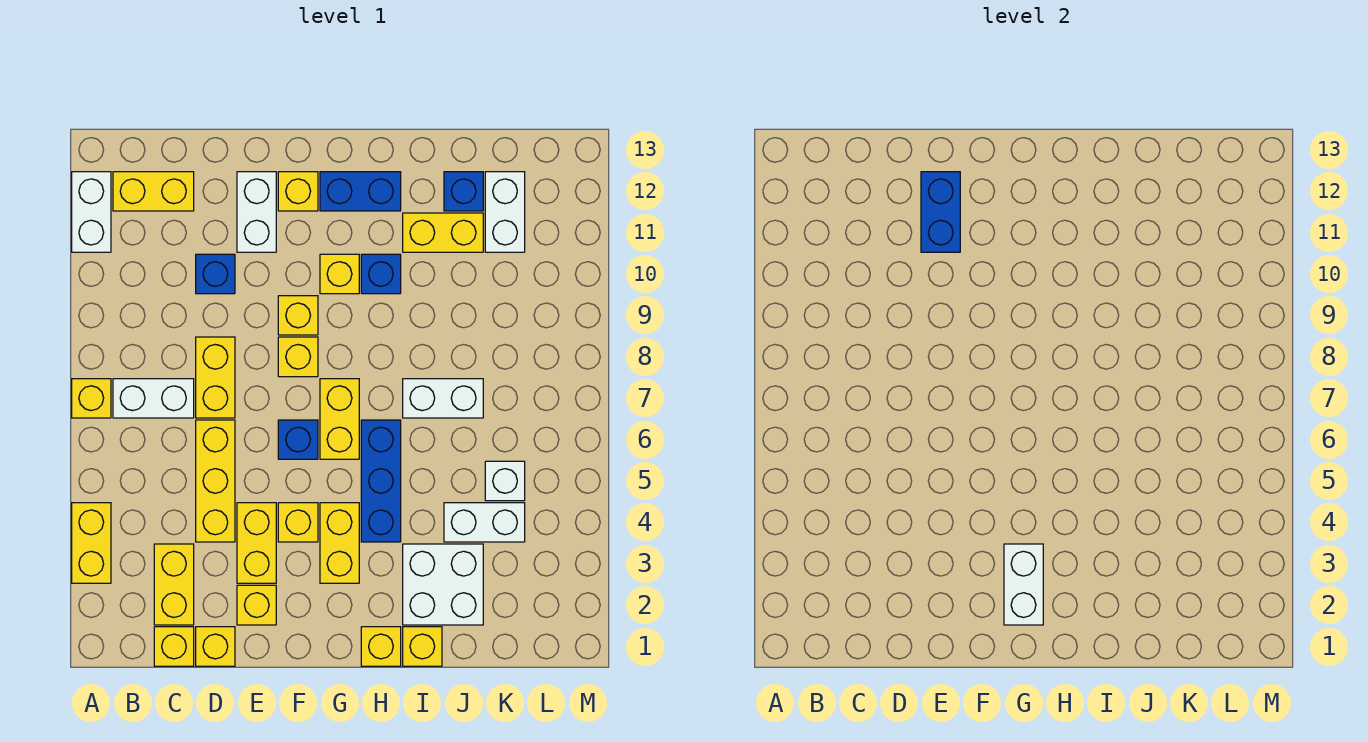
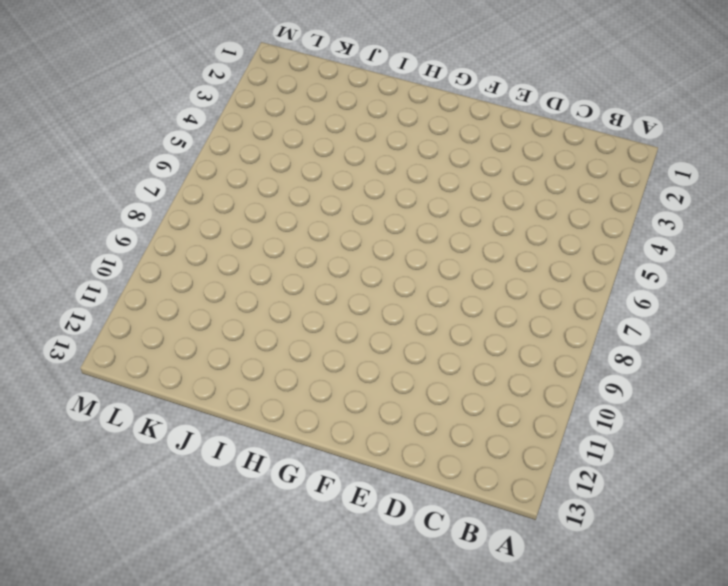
none -> yellow 1x2 brick [72,503,111,583]
none -> yellow 1x1 brick [72,379,111,418]
none -> white 1x2 brick [72,172,111,252]
none -> white 1x2 brick [113,379,194,418]

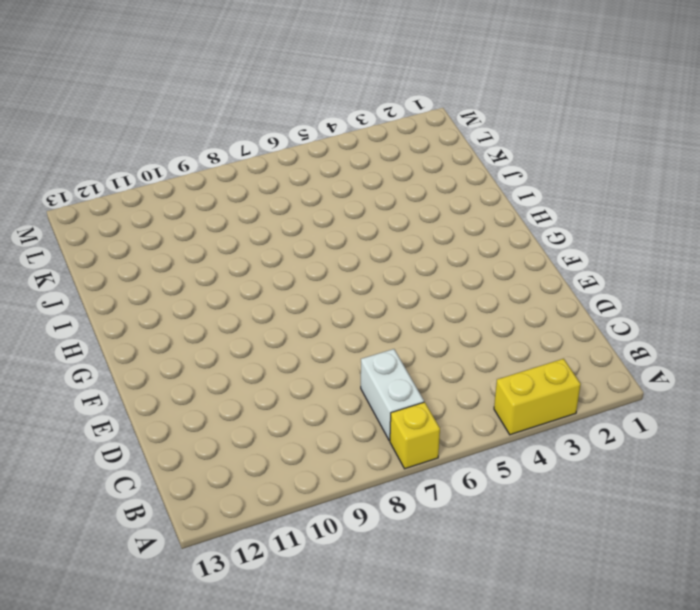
none -> white 1x2 brick [72,172,111,252]
none -> yellow 1x2 brick [113,172,194,211]
none -> yellow 1x1 brick [154,627,194,666]
none -> yellow 1x2 brick [154,544,194,625]

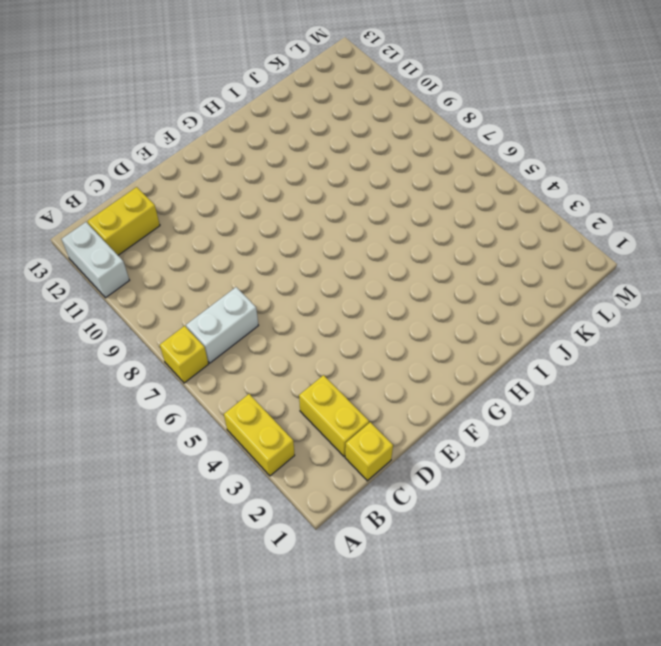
none -> yellow 1x1 brick [196,627,235,666]
none -> yellow 1x3 brick [196,420,235,542]
none -> yellow 1x2 brick [196,337,235,418]
none -> blue 1x1 brick [196,254,235,294]

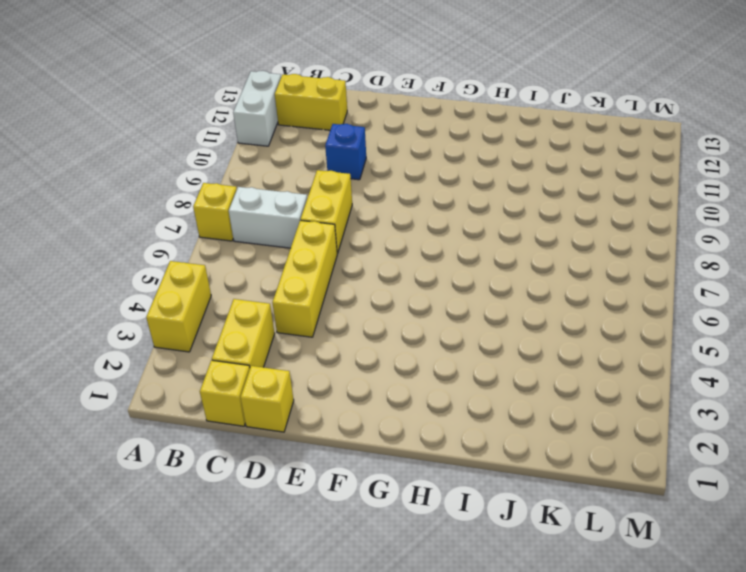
none -> yellow 1x1 brick [237,585,276,625]
none -> yellow 1x2 brick [237,503,276,583]
none -> white 1x2 brick [237,172,276,252]
none -> yellow 1x1 brick [278,503,318,542]

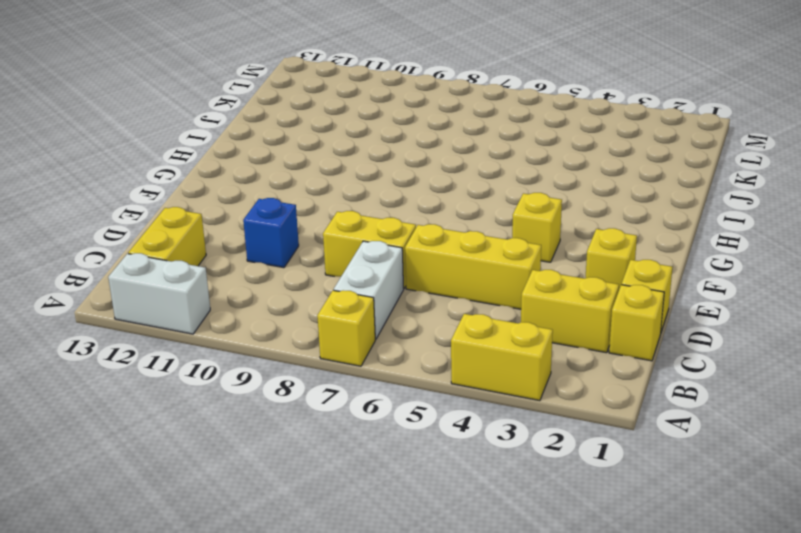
none -> yellow 1x2 brick [237,503,276,583]
none -> white 1x2 brick [237,172,276,252]
none -> blue 1x1 brick [278,420,318,459]
none -> yellow 1x1 brick [278,337,318,377]

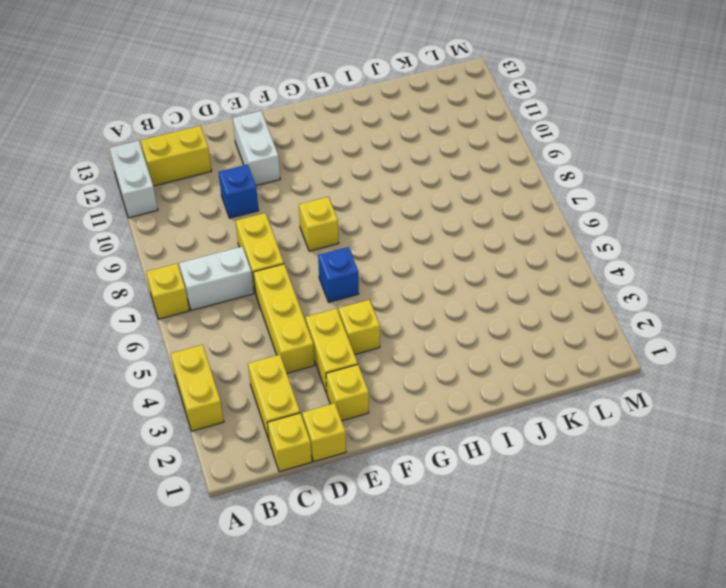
none -> yellow 1x1 brick [278,296,318,335]
none -> yellow 1x1 brick [278,172,318,211]
none -> yellow 1x2 brick [320,503,359,583]
none -> yellow 1x2 brick [320,379,359,459]

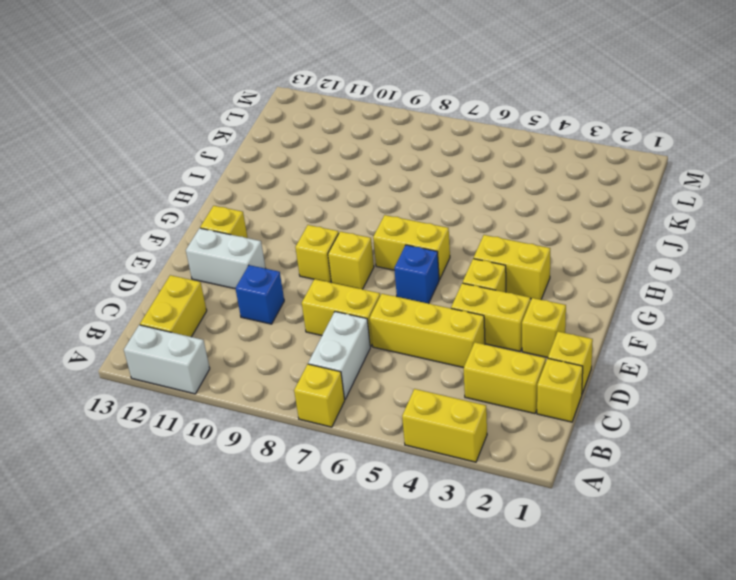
none -> yellow 1x1 brick [320,254,359,294]
none -> blue 1x2 brick [320,172,401,211]
none -> yellow 1x1 brick [361,627,401,666]
none -> blue 1x3 brick [361,420,401,542]

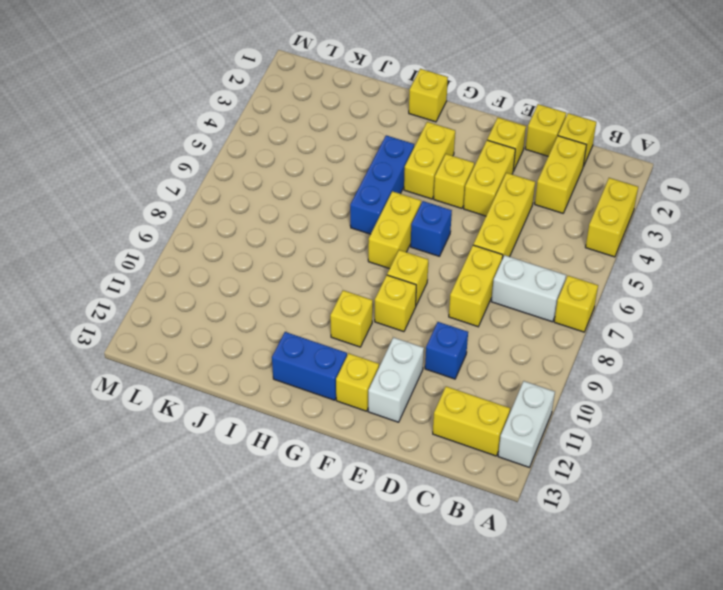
none -> blue 1x1 brick [361,254,401,294]
none -> yellow 1x1 brick [403,627,442,666]
none -> white 2x2 brick [403,544,483,625]
none -> white 1x2 brick [403,379,483,418]

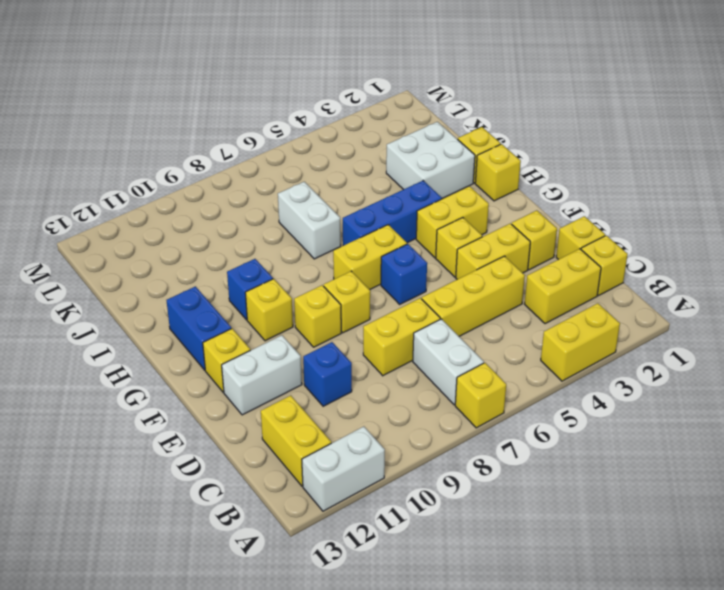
none -> yellow 1x2 brick [403,213,483,252]
none -> white 1x2 brick [444,503,525,542]
none -> blue 1x1 brick [444,172,483,211]
none -> white 1x1 brick [485,461,525,501]

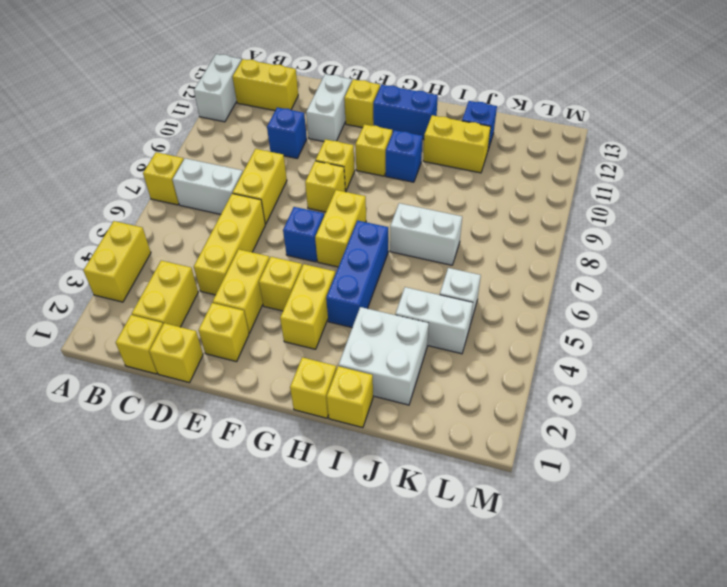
none -> white 1x2 brick [485,172,525,252]
none -> blue 1x2 brick [921,172,960,252]
none -> white 1x2 brick [1004,544,1043,625]

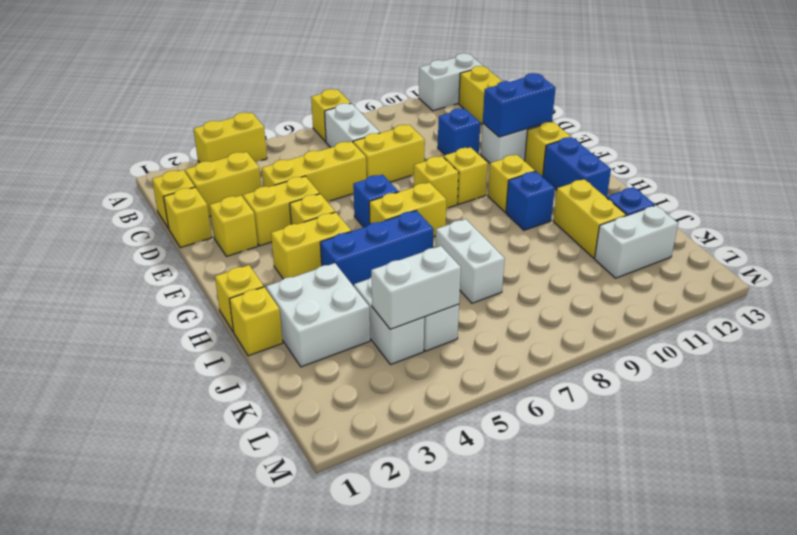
white 1x2 brick [371,246,461,329] -> white 1x2 brick moved to [1004,544,1043,625]

